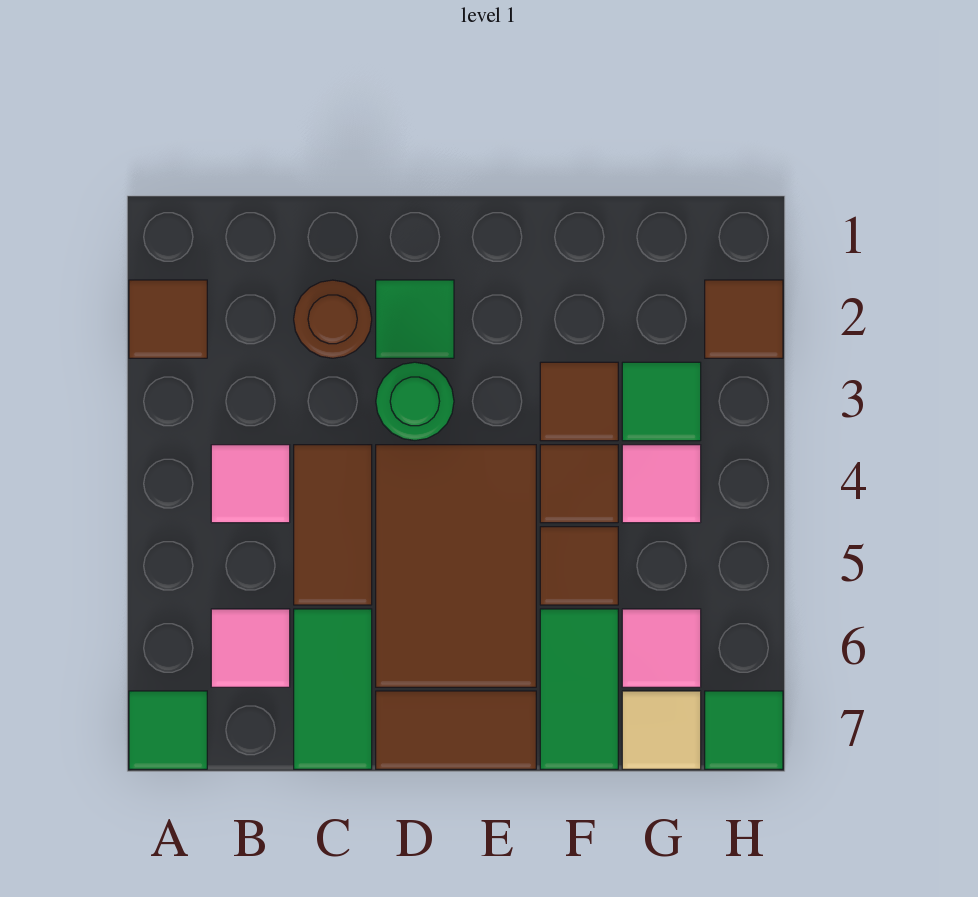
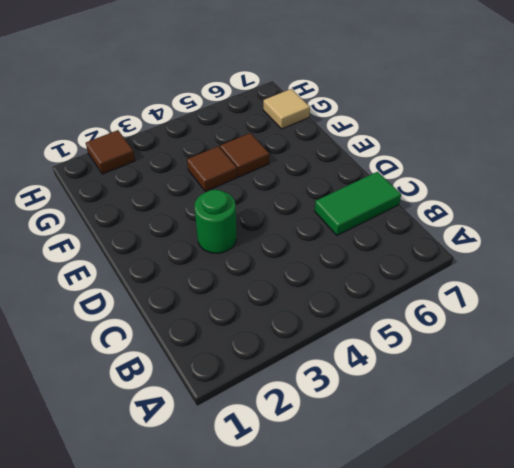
none -> brown 1x1 tile [129,280,207,358]
none -> green 1x1 tile [129,691,207,769]
none -> pink 1x1 tile [211,445,290,523]

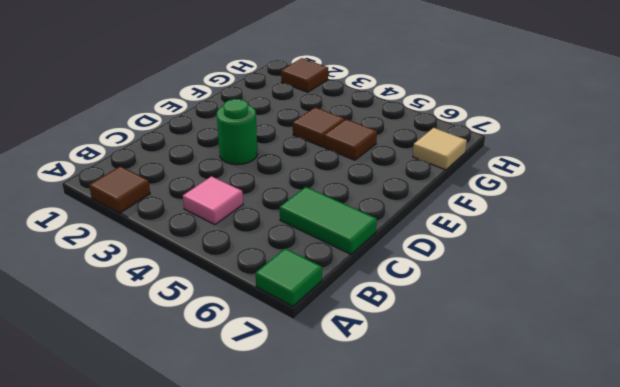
none -> pink 1x1 tile [211,609,290,687]
none -> brown 1x1 round brick [294,280,372,358]
none -> brown 1x2 tile [294,445,372,605]

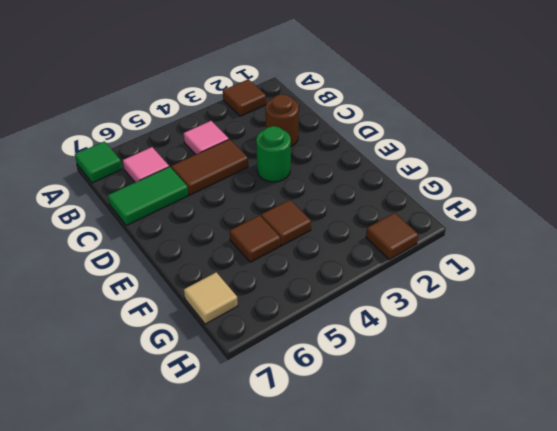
none -> green 1x1 tile [376,280,454,358]
none -> brown 2x3 tile [376,445,536,687]
none -> brown 1x2 tile [376,691,536,769]

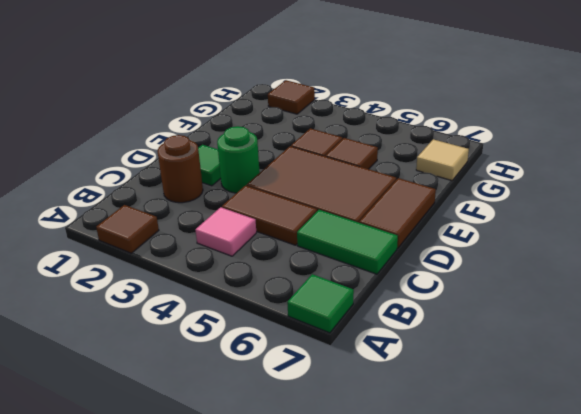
none -> pink 1x1 tile [211,609,290,687]
none -> brown 1x1 tile [540,362,618,441]
none -> green 1x2 tile [540,609,618,769]

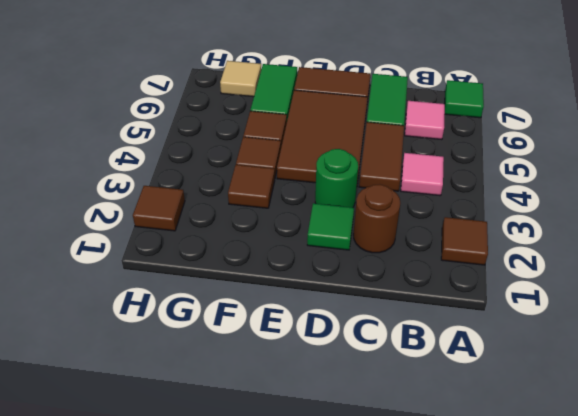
none -> green 1x1 tile [622,362,701,441]
none -> pink 1x1 tile [622,445,701,523]
none -> pink 1x1 tile [622,609,701,687]

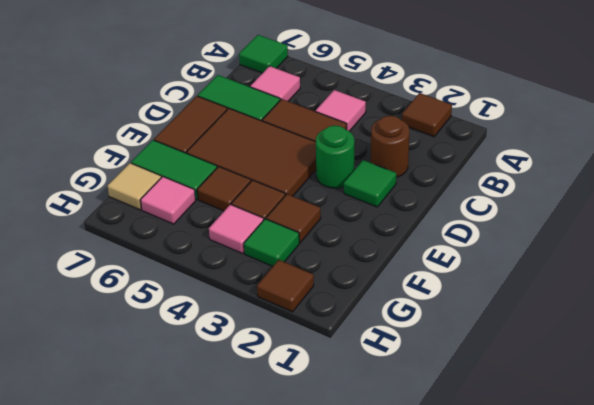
none -> green 1x1 tile [705,691,783,769]

